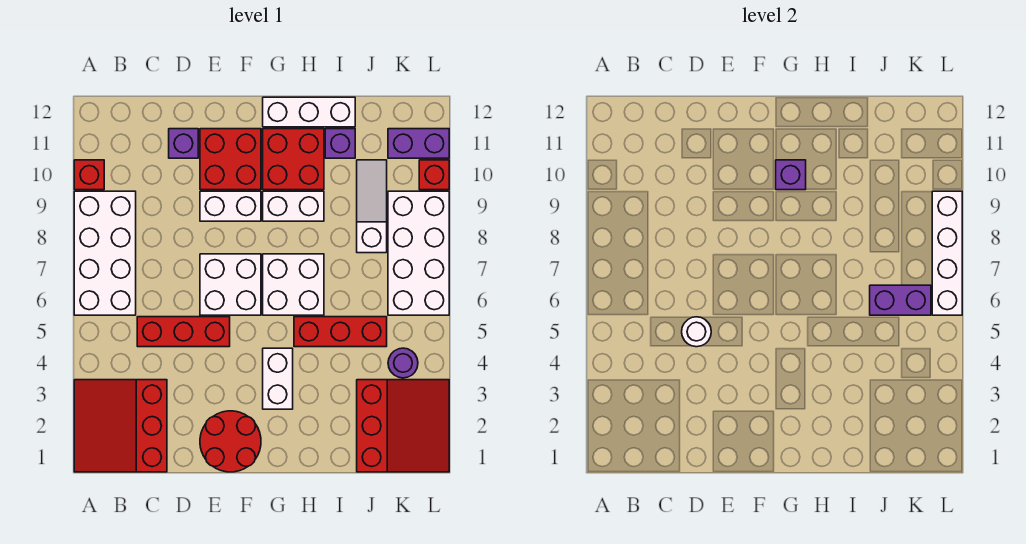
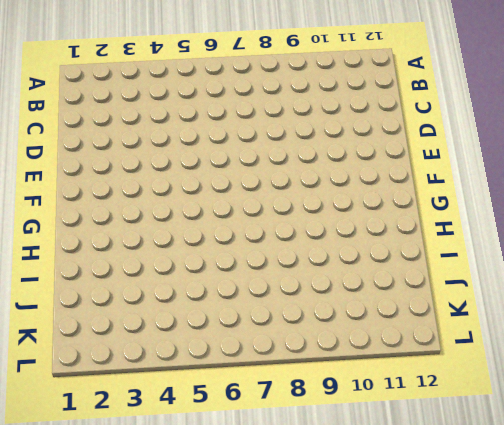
none -> red 3x3 slope [74,380,167,472]
none -> white 2x4 brick [74,191,136,315]
none -> red 1x1 brick [74,160,104,190]

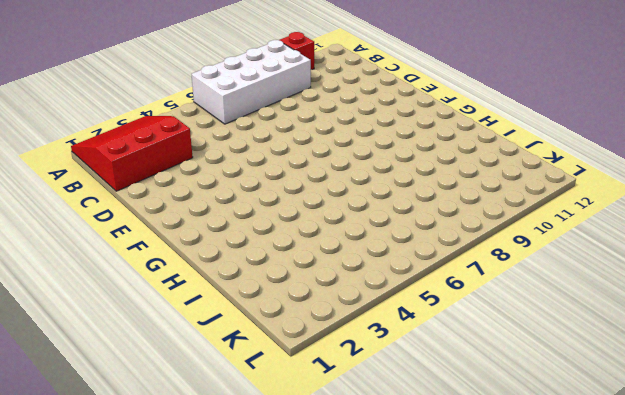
none -> red 1x3 brick [137,317,230,347]
none -> purple 1x1 brick [169,129,198,158]
none -> red 2x2 round brick [200,411,261,472]

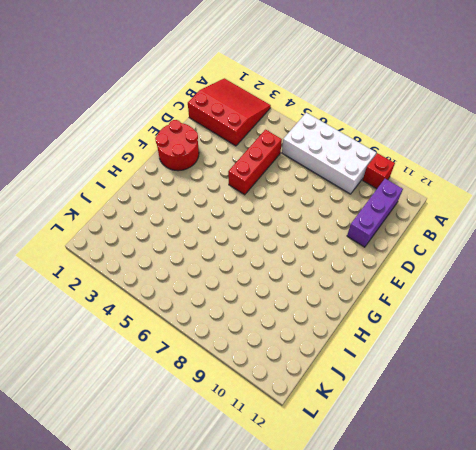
purple 1x3 brick [347,179,403,247] -> purple 1x1 brick [169,129,198,158]
none -> white 2x2 brick [200,254,261,315]
none -> white 1x2 brick [200,191,261,221]
none -> red 2x2 brick [200,129,261,190]

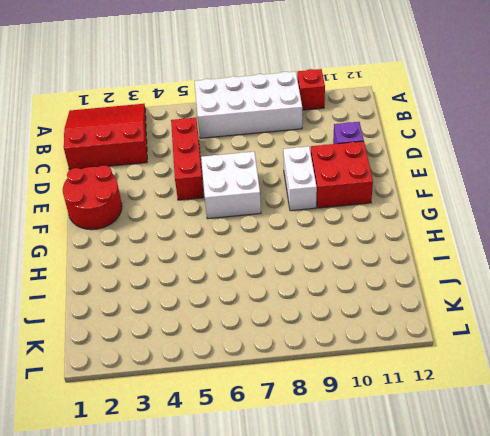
none -> white 1x2 brick [263,348,293,409]
none -> white 2x2 brick [263,254,324,315]
none -> white 1x2 brick [263,191,324,221]

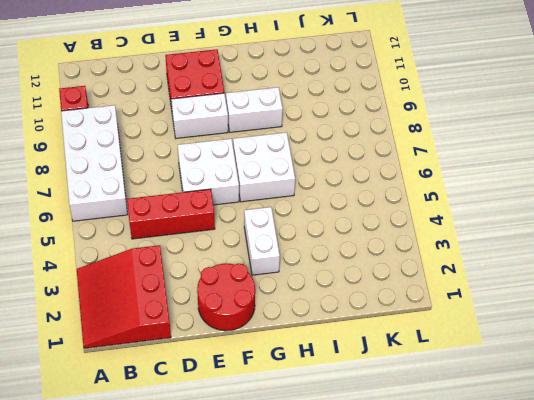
none -> purple 1x1 brick [169,129,198,158]
none -> red 2x2 brick [263,129,324,190]
none -> white 1x3 brick [263,97,355,127]

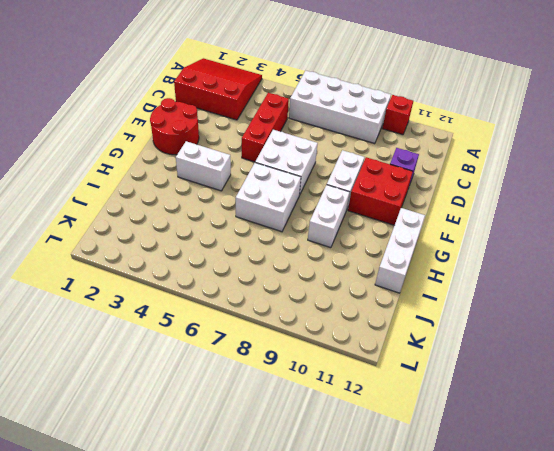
none -> red 2x2 brick [263,129,324,190]
none -> red 1x3 brick [294,317,387,347]
none -> purple 1x1 brick [325,129,355,158]

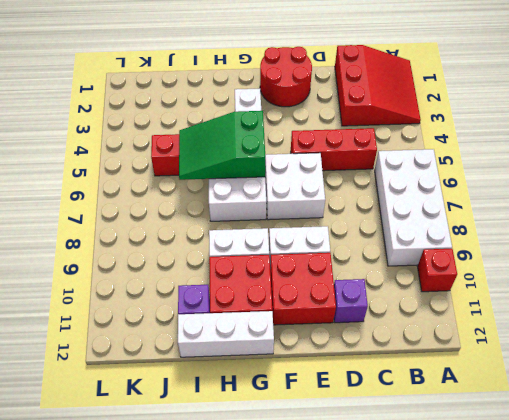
green 2x3 slope [179,111,265,180] -> none
none -> red 3x3 slope [357,380,449,472]
none -> white 1x3 slope [357,160,387,253]
none -> purple 1x1 round brick [388,348,418,378]

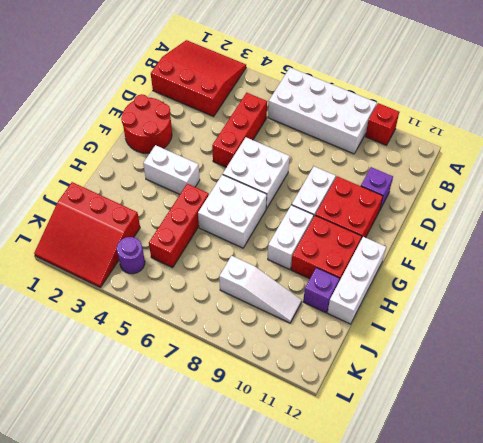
none -> white 2x4 brick [388,191,449,315]
none -> purple 1x2 brick [388,129,449,158]
none -> red 1x1 brick [419,160,449,190]

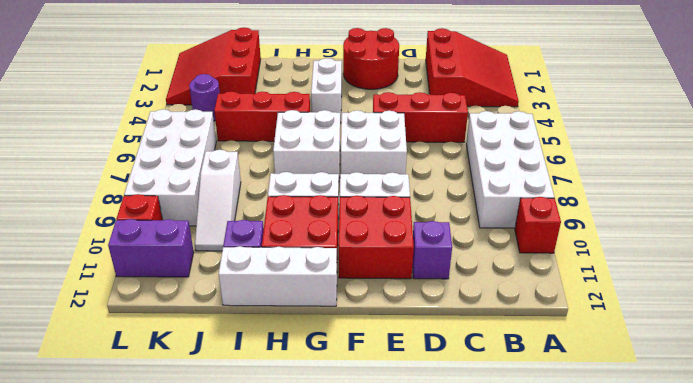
none -> white 1x1 round brick [682,317,711,347]
none -> purple 1x1 brick [776,160,806,190]
none -> purple 1x2 brick [870,285,931,315]

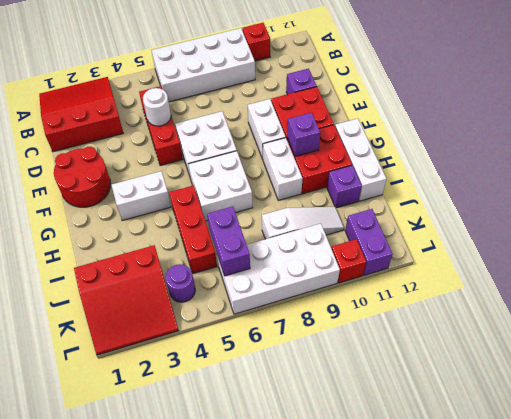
none -> white 1x4 brick [932,191,962,315]

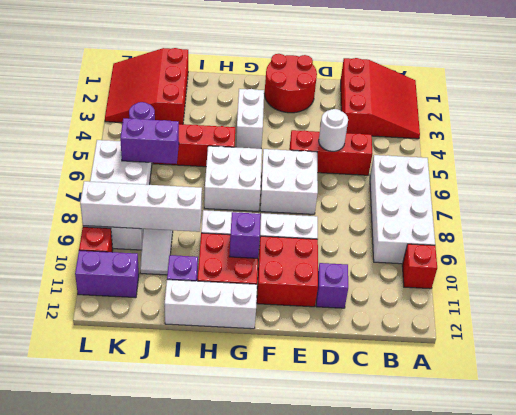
white 1x4 brick [80,181,202,232] -> white 1x4 brick turned to [932,191,962,315]

